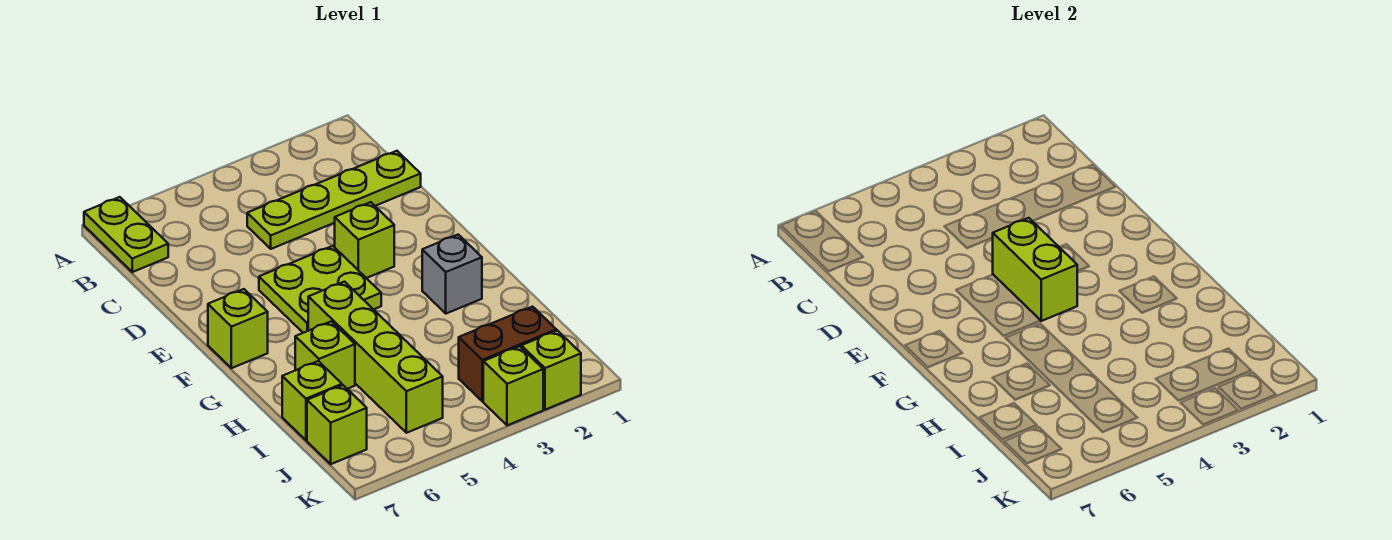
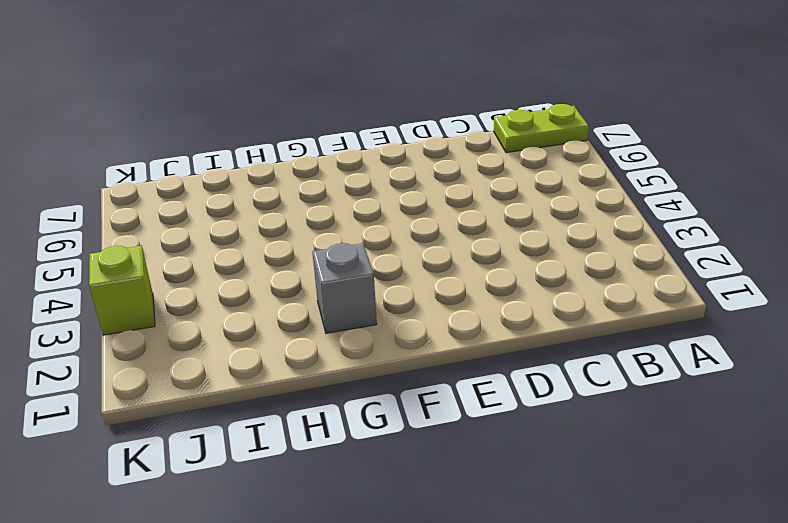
none -> lime 1x4 plate [247,151,421,249]
none -> lime 1x1 brick [335,202,394,278]
none -> lime 2x2 plate [259,246,381,333]

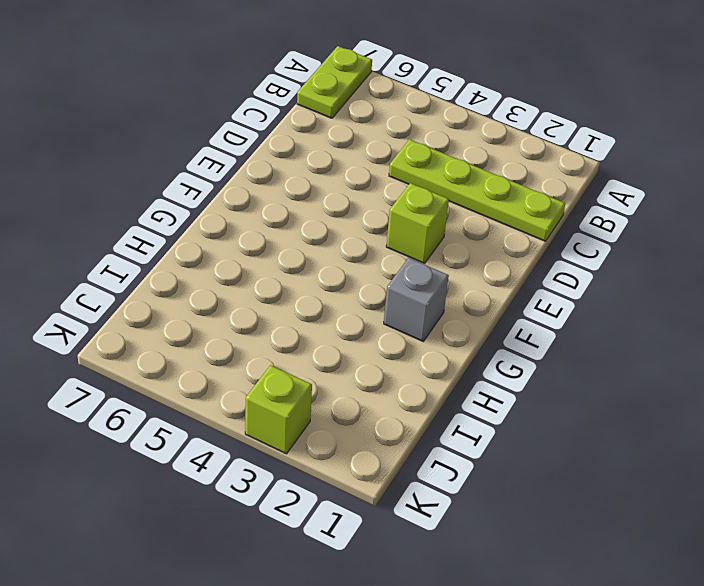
none -> lime 2x2 plate [259,246,381,333]
none -> lime 1x1 brick [208,289,268,368]
none -> lime 1x4 brick [308,282,443,433]

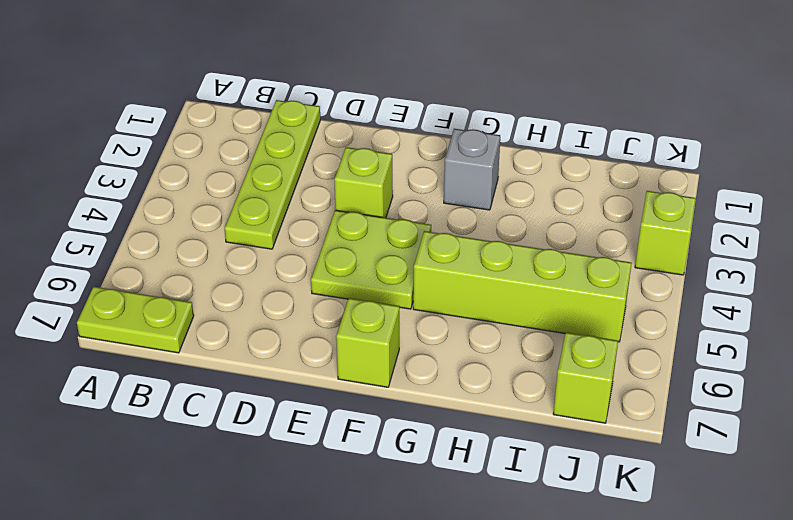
none -> lime 1x1 brick [295,321,355,389]
none -> lime 1x1 brick [282,361,342,440]
none -> brown 1x2 brick [459,307,556,401]

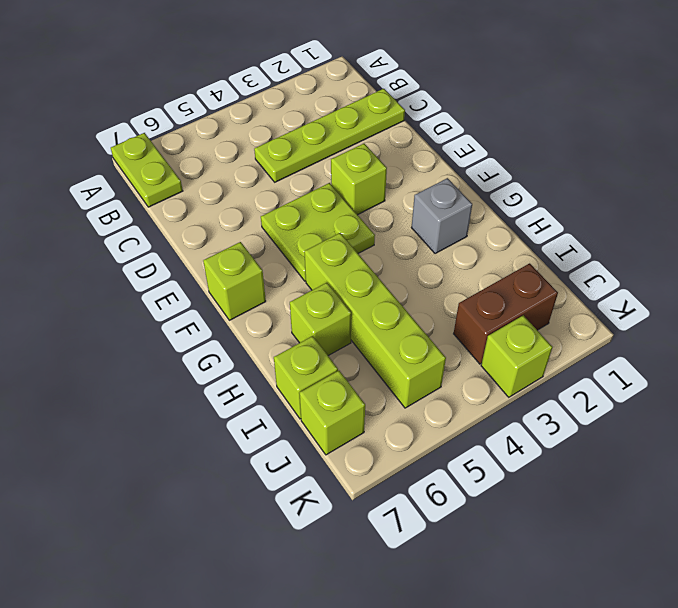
none -> lime 1x1 brick [521,331,581,410]
none -> lime 1x2 brick [993,218,1077,321]

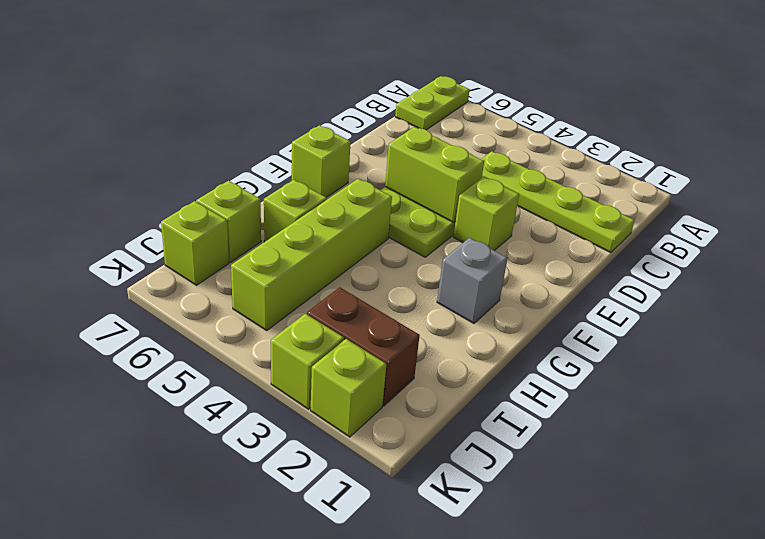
lime 1x2 brick [385,127,484,222] -> lime 1x2 brick turned to [993,218,1077,321]

